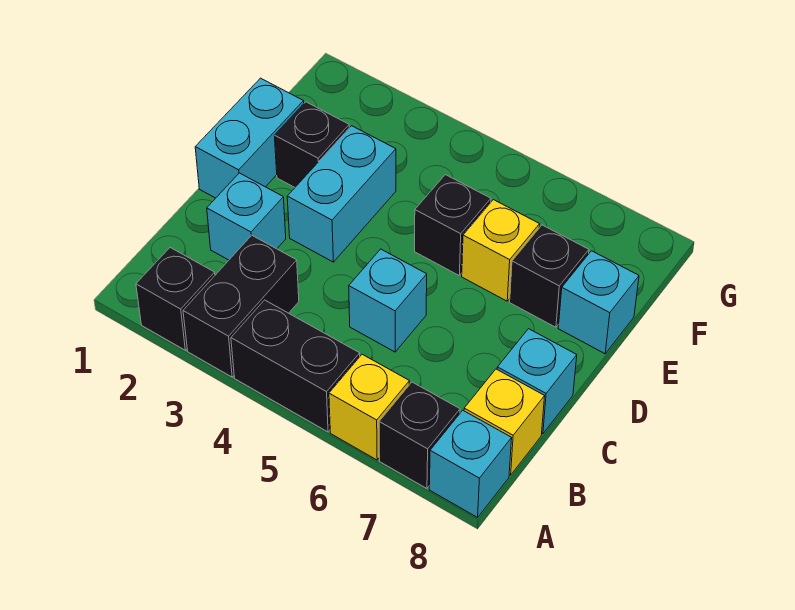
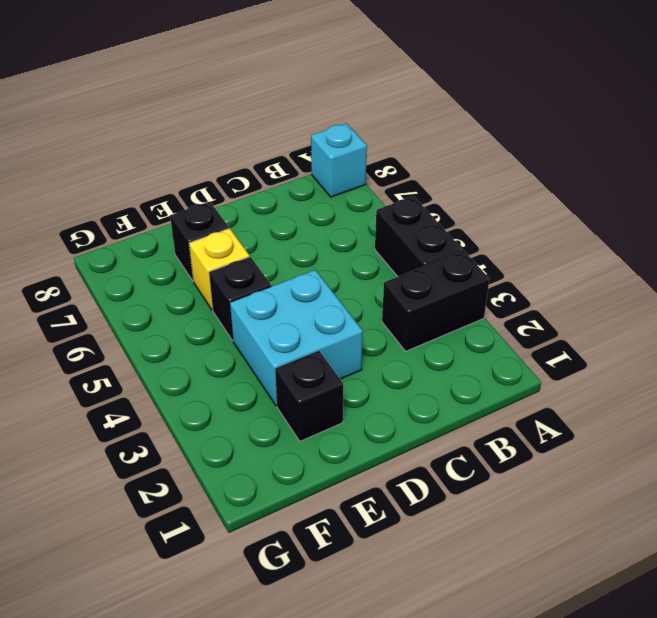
cyan 2x2 brick [230,270,363,406] -> cyan 1x2 brick [287,126,396,262]
none -> black 1x1 brick [136,248,215,350]
none -> yellow 1x1 brick [329,354,409,460]
none -> black 1x1 brick [379,382,460,488]

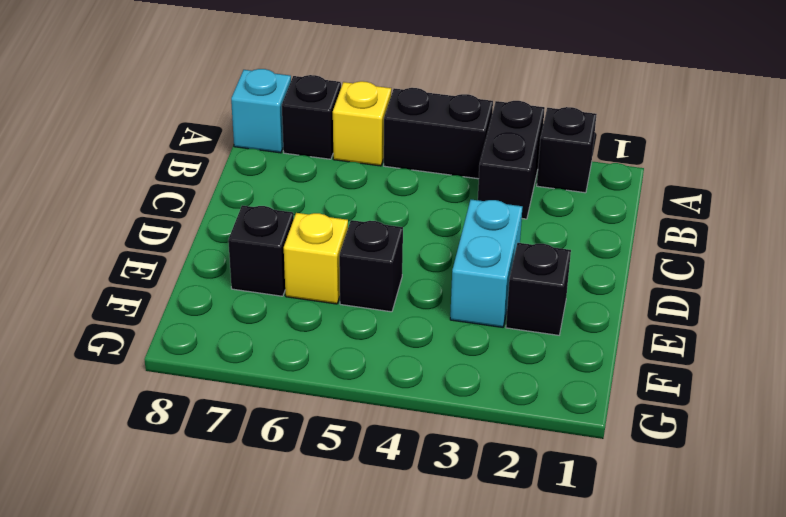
none -> yellow 1x1 brick [464,369,545,475]
none -> cyan 1x1 brick [207,173,286,260]
none -> cyan 1x1 brick [349,249,427,352]

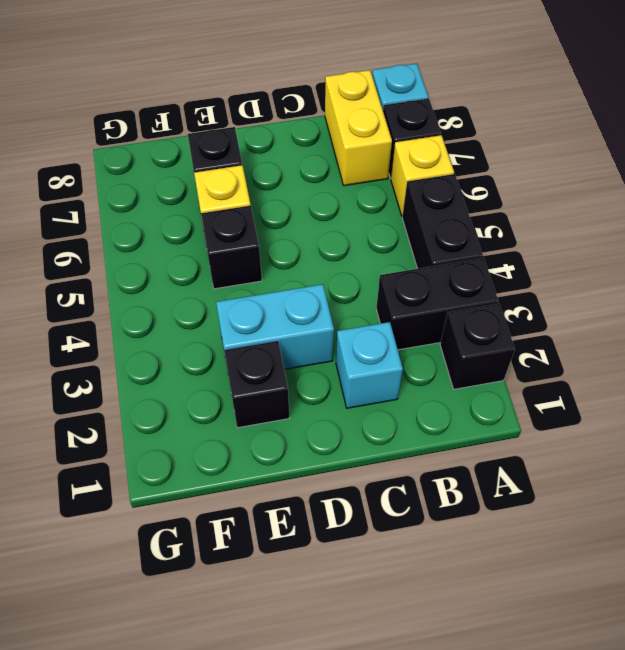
yellow 1x2 brick [325,70,392,186] -> yellow 1x1 brick [464,369,545,475]
none -> cyan 1x1 brick [349,249,427,352]
none -> cyan 1x1 brick [497,329,577,434]
none -> cyan 1x2 brick [195,78,304,198]

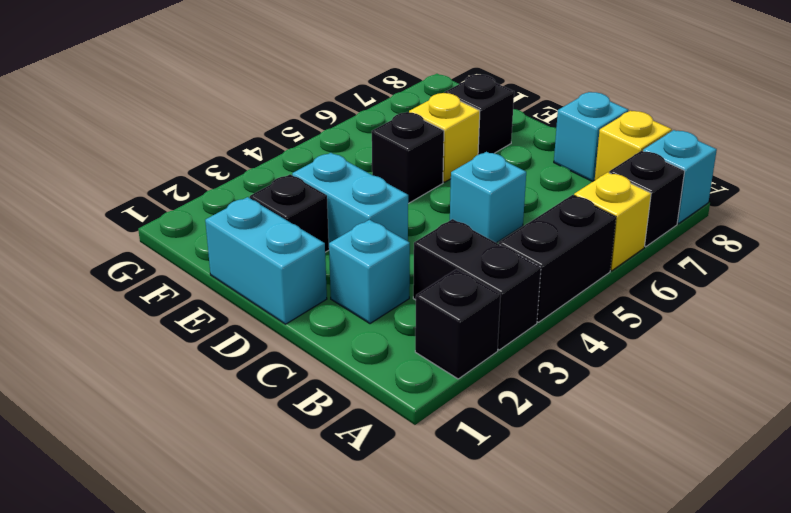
none -> cyan 1x1 brick [558,251,639,354]

